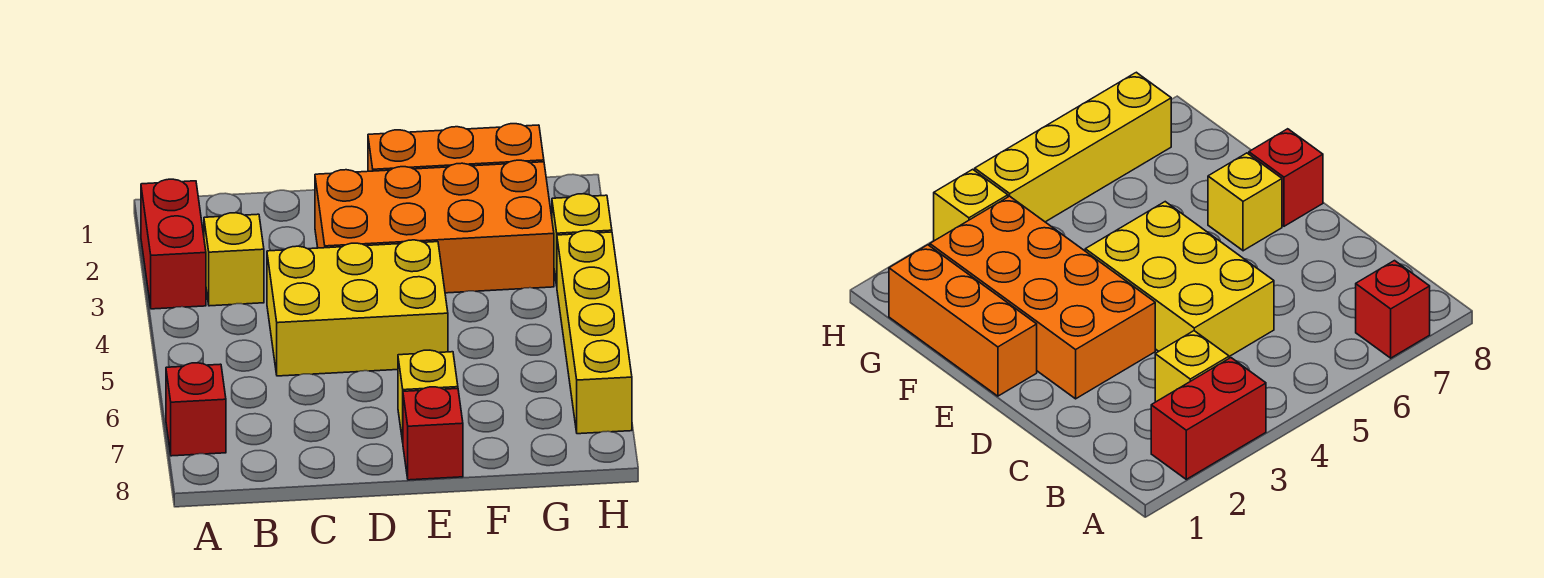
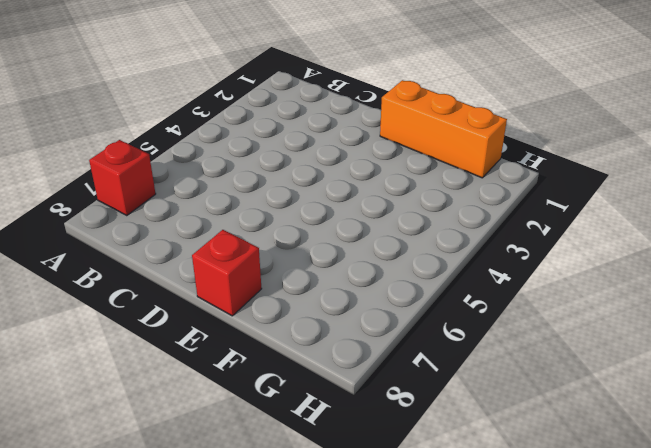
none -> red 1x2 brick [141,179,206,309]
none -> yellow 1x1 brick [204,213,264,306]

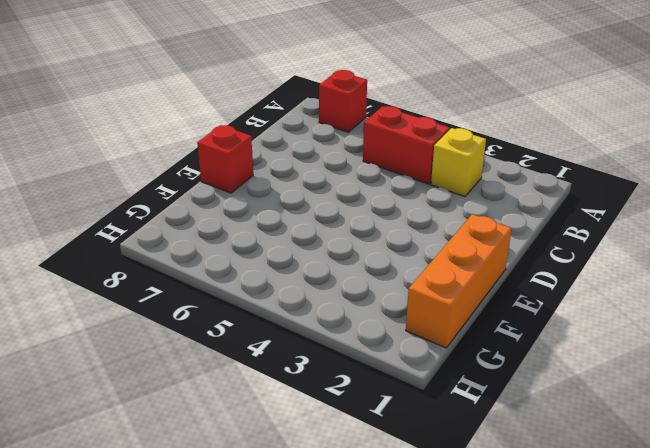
red 1x2 brick [363,106,450,184] -> red 1x2 brick moved to [141,179,206,309]
none -> yellow 2x3 brick [267,240,448,376]
none -> orange 2x4 brick [315,160,554,293]

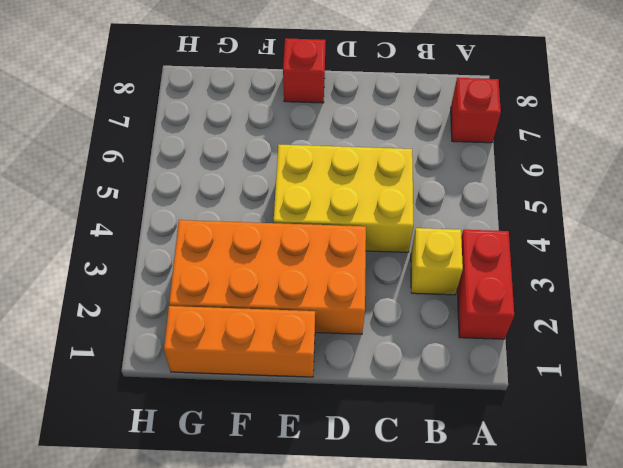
none -> yellow 1x1 brick [398,350,458,442]
none -> yellow 1x1 brick [552,194,612,285]

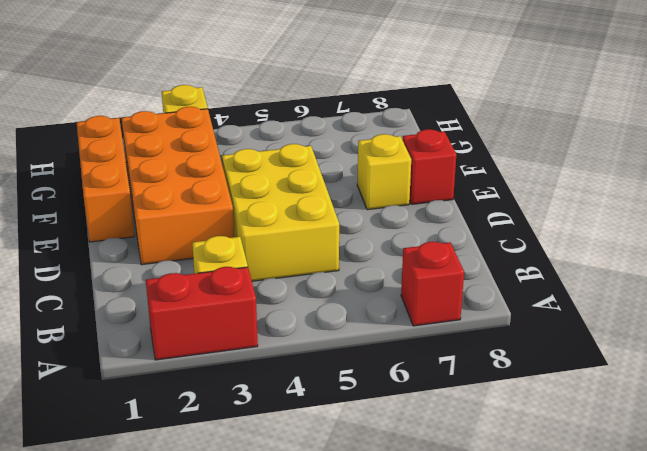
none -> yellow 1x4 brick [557,231,632,434]

